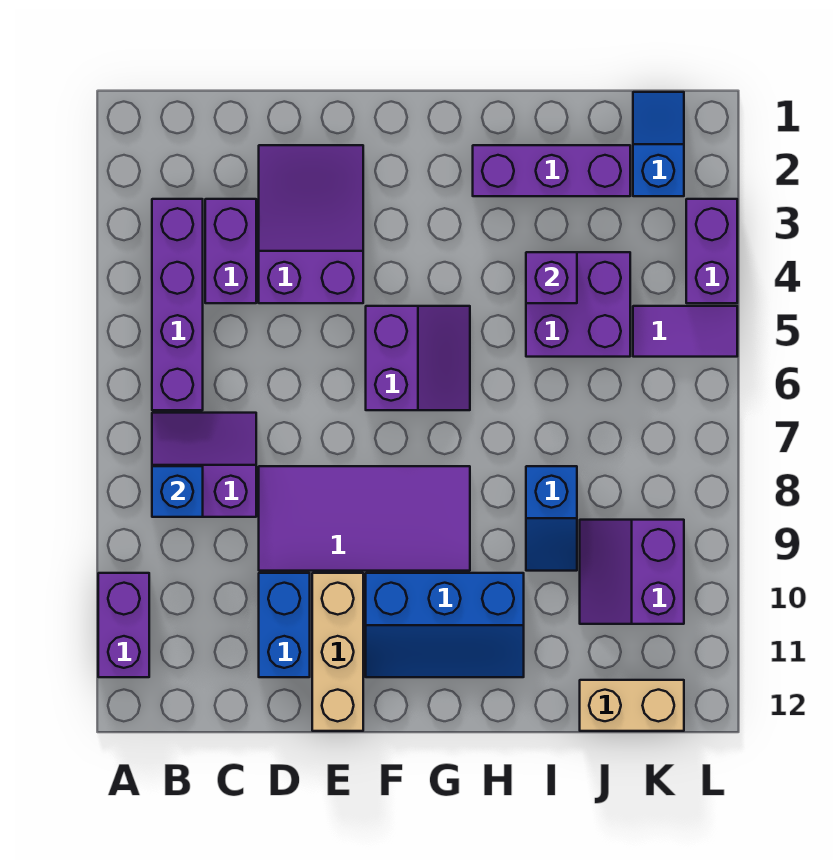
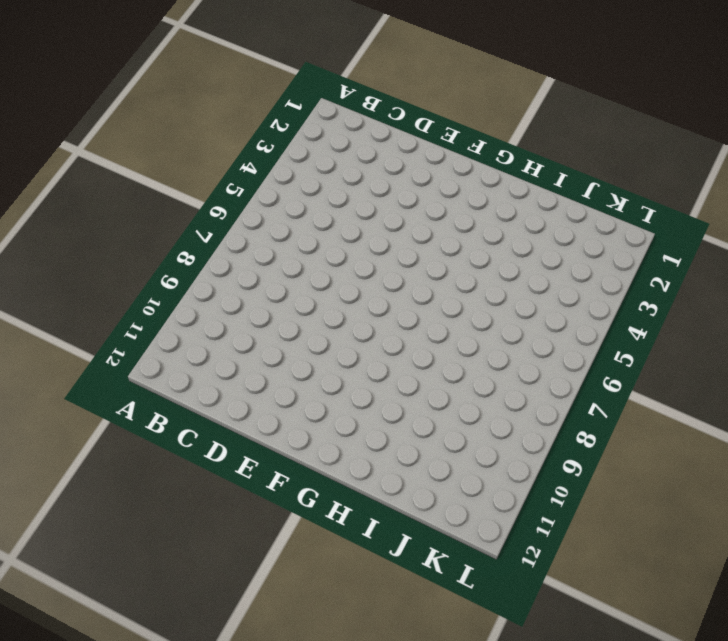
none -> purple 1x2 brick [98,573,149,677]
none -> purple 1x4 brick [152,199,203,410]
none -> purple 2x2 slope [152,413,256,517]

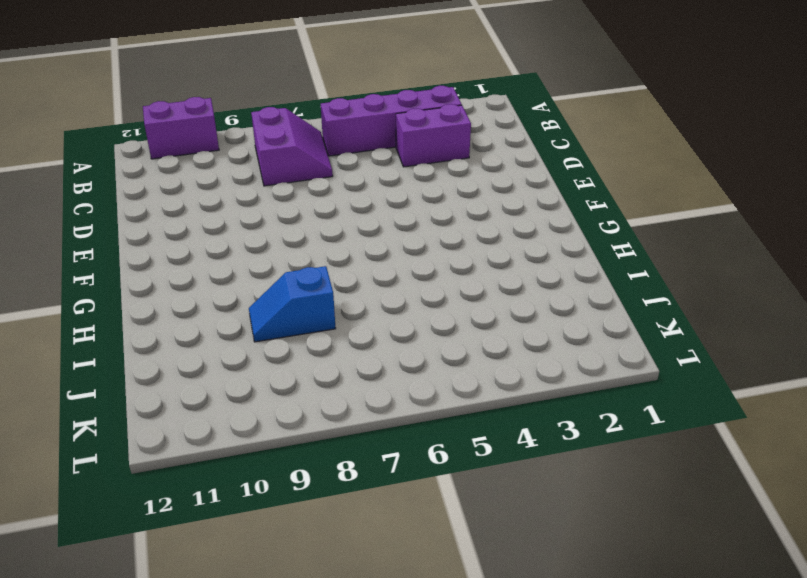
none -> purple 2x3 slope [259,145,363,303]
none -> purple 2x4 tile [259,466,470,571]
none -> blue 1x2 brick [259,573,310,677]

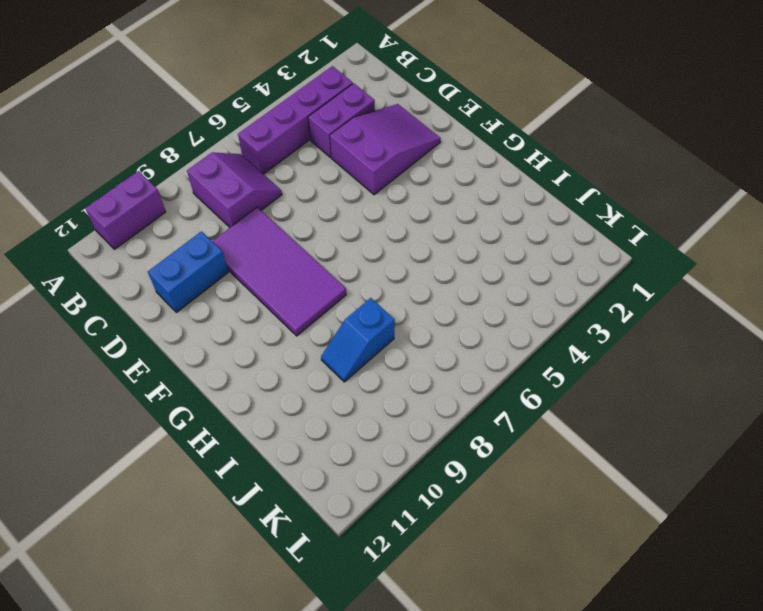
none -> tan 1x3 brick [312,573,363,731]
none -> purple 2x2 slope [366,306,470,410]
none -> blue 2x3 slope [366,573,524,677]

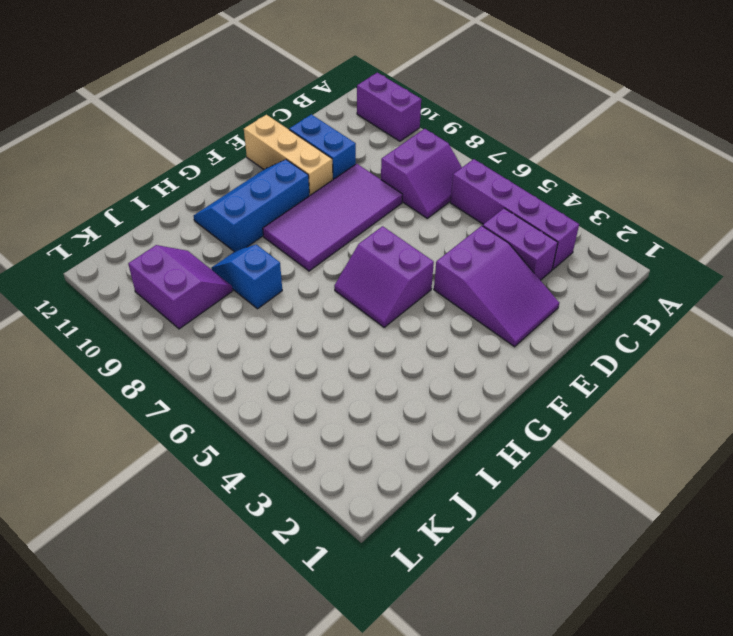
none -> purple 1x3 brick [473,145,630,196]
none -> purple 2x2 brick [526,252,630,357]
none -> tan 1x2 brick [580,680,684,731]

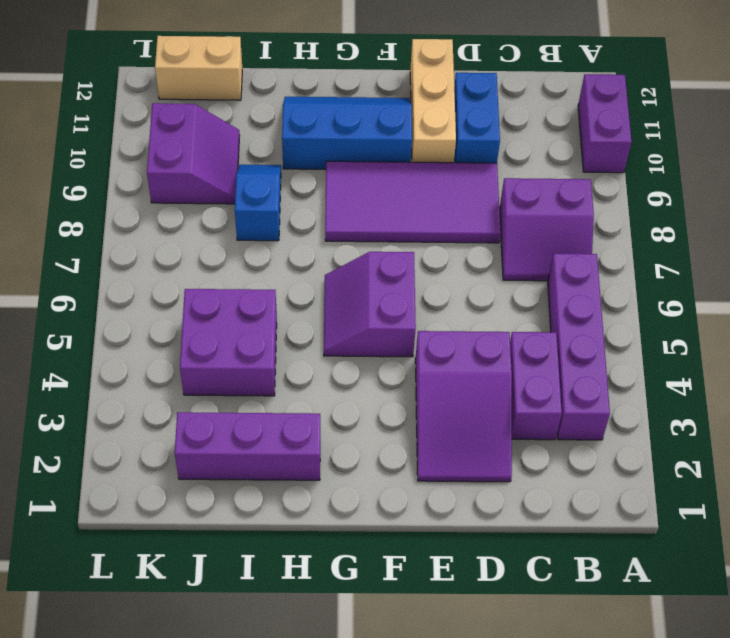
none -> blue 1x2 slope [633,92,684,196]
none -> purple 1x2 tile [633,306,737,357]
none -> purple 1x2 brick [686,199,737,303]

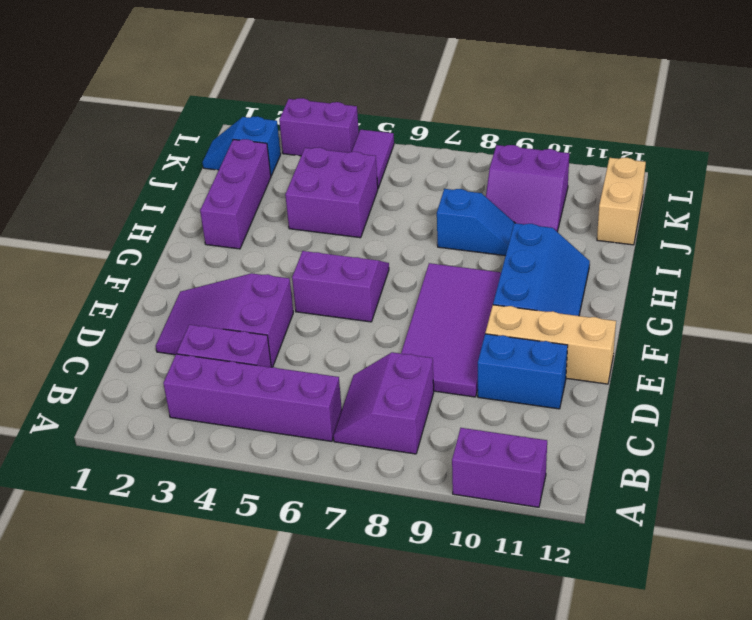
none -> blue 1x1 brick [152,466,203,517]
none -> purple 1x1 brick [526,252,577,303]

